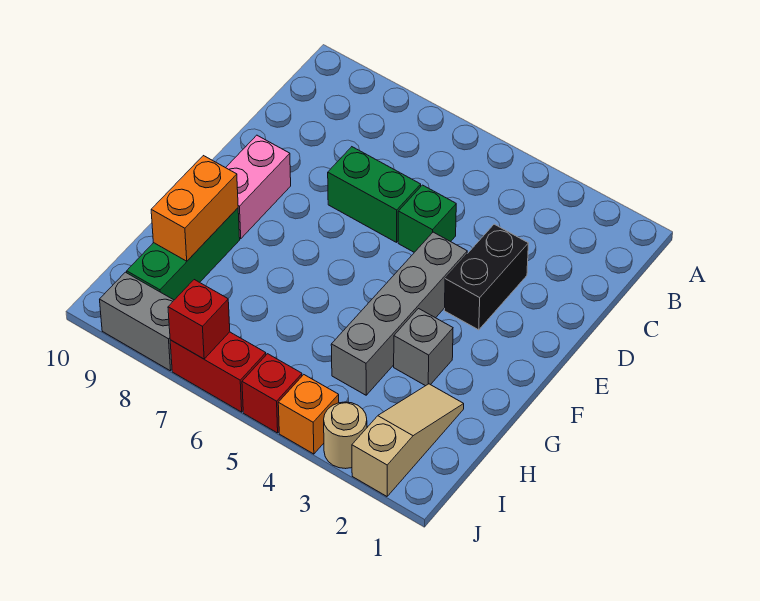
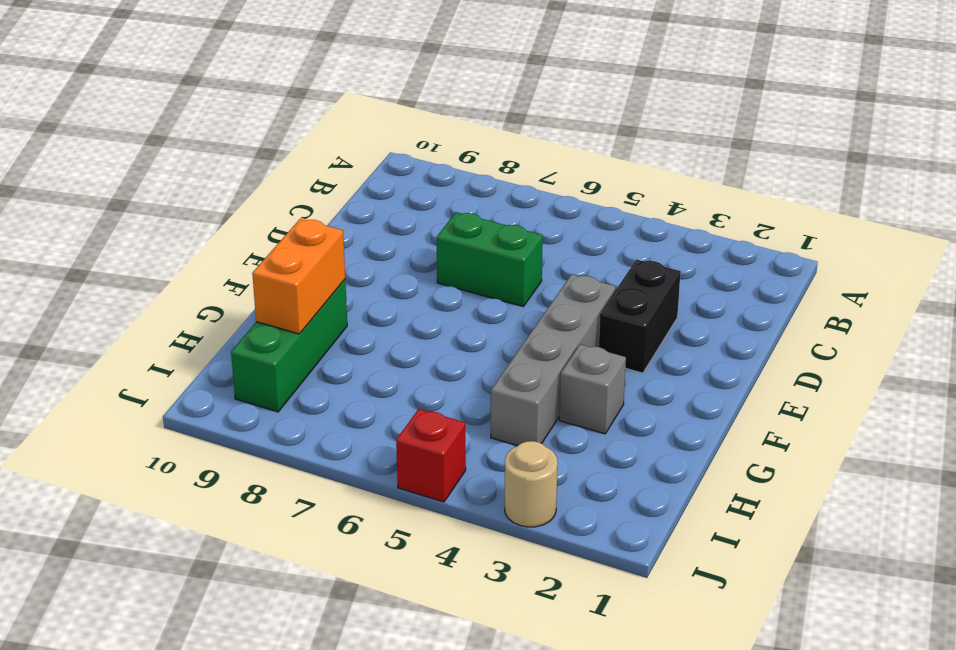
none -> green 1x1 brick [398,185,456,252]
none -> pink 1x2 brick [226,135,291,239]
none -> tan 1x3 slope [352,384,464,496]

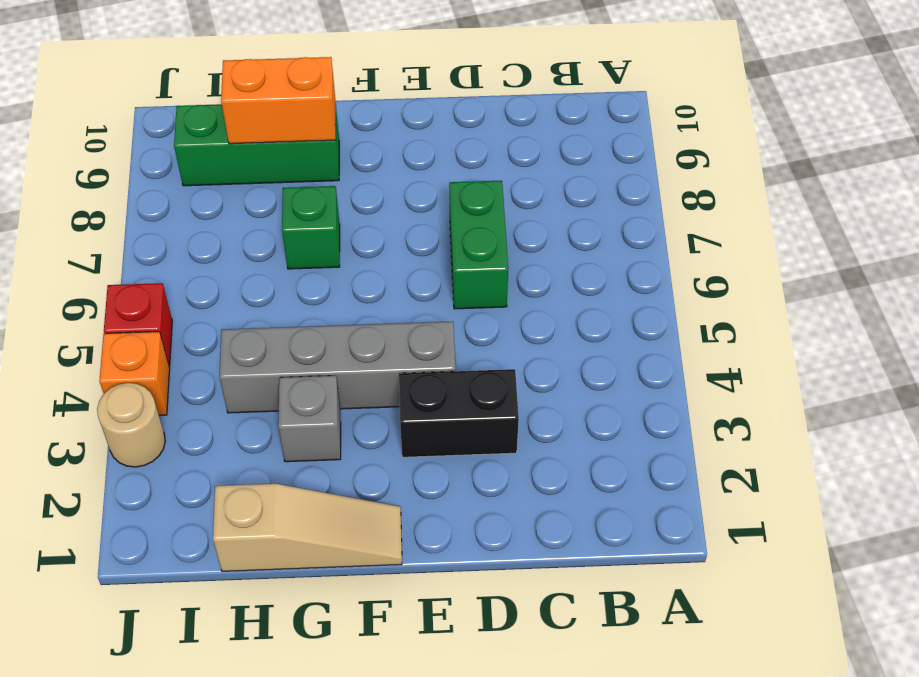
tan 1x3 slope [213,484,402,571] -> tan 1x3 slope moved to [352,384,464,496]
green 1x1 brick [282,186,340,269] -> green 1x1 brick moved to [398,185,456,252]
none -> pink 1x2 brick [226,135,291,239]
none -> red 1x2 brick [170,332,266,412]
none -> grey 1x2 brick [100,272,174,371]

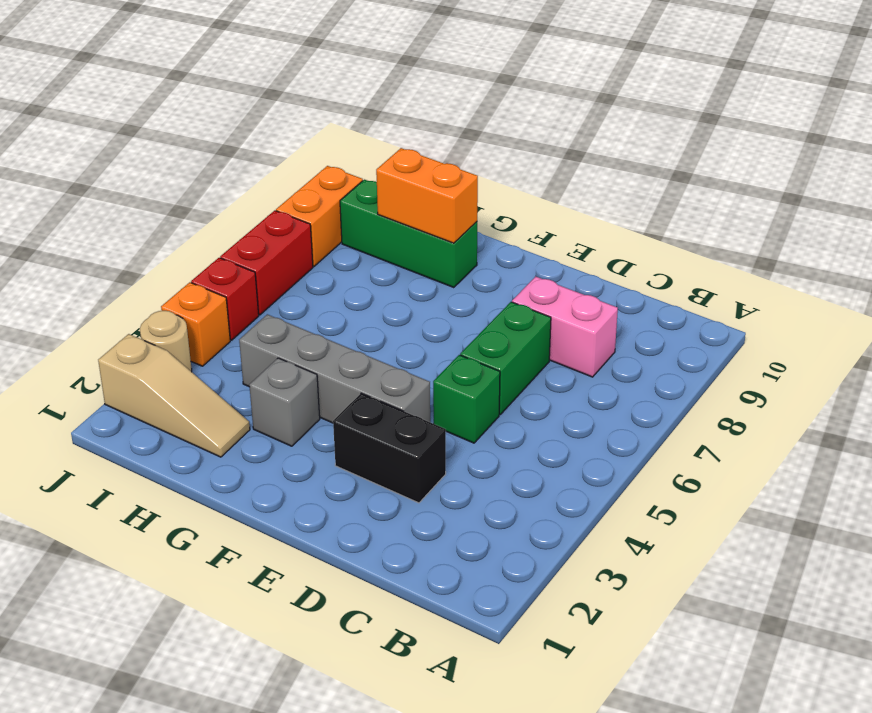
pink 1x2 brick [512,276,618,377] -> pink 1x2 brick moved to [226,135,291,239]
orange 1x2 brick [276,166,363,266] -> grey 1x2 brick [100,272,174,371]
none -> red 1x1 brick [168,280,230,359]

